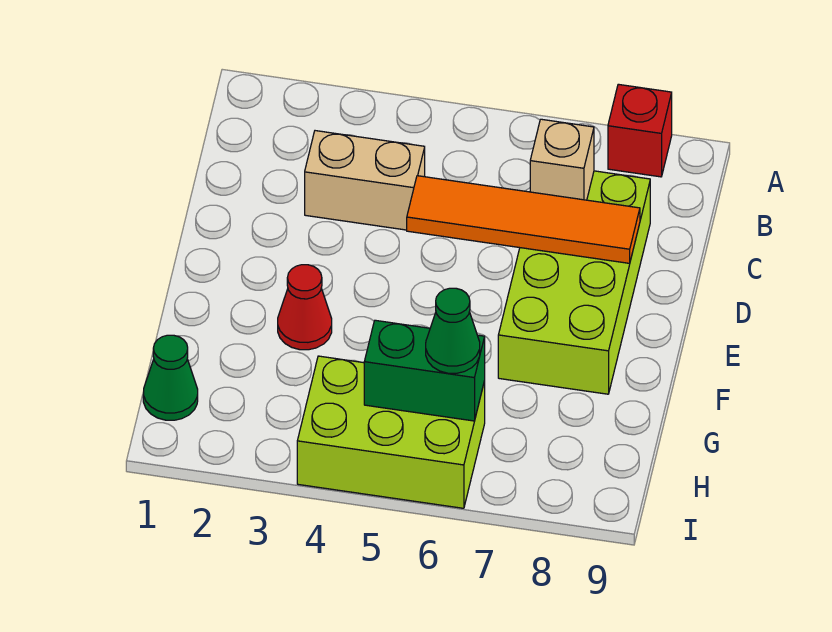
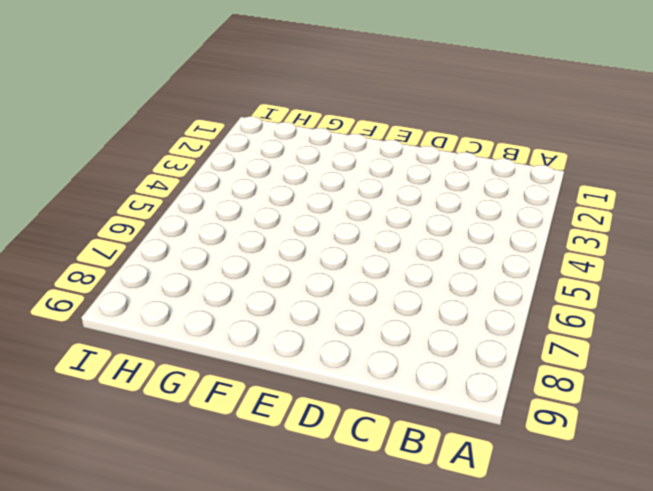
none -> red 1x1 brick [608,84,672,177]
none -> tan 1x2 brick [305,131,425,230]

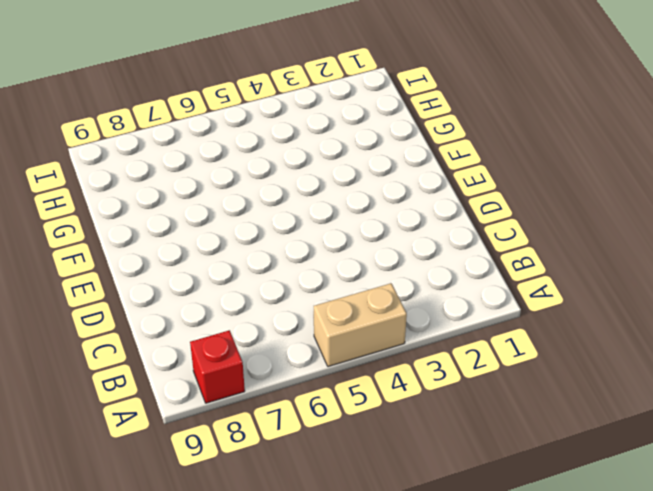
tan 1x2 brick [314,283,407,367] -> tan 1x2 brick moved to [305,131,425,230]
none -> lime 2x4 brick [498,171,650,394]
none -> red 1x1 cone [278,265,332,350]

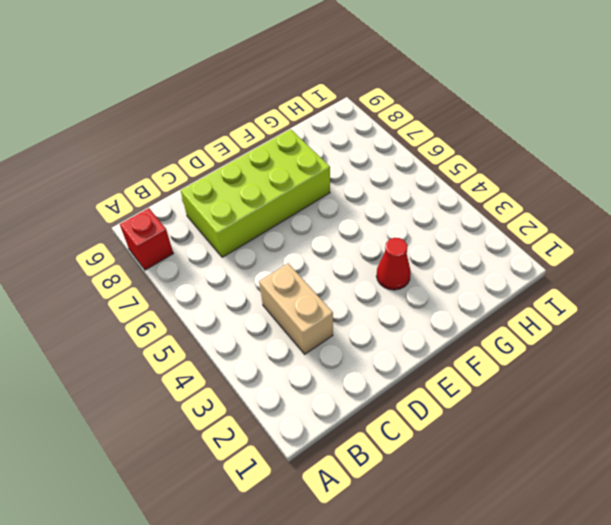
none -> green 1x1 cone [143,335,198,420]
none -> lime 2x3 brick [297,356,485,508]

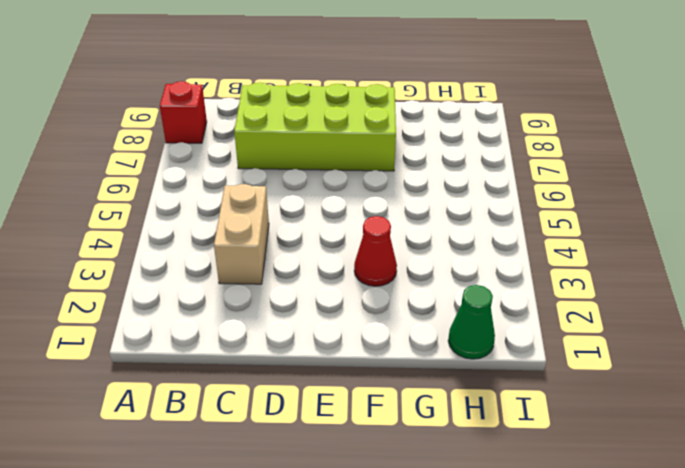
none -> lime 2x3 brick [297,356,485,508]
none -> tan 1x1 brick [530,119,594,200]

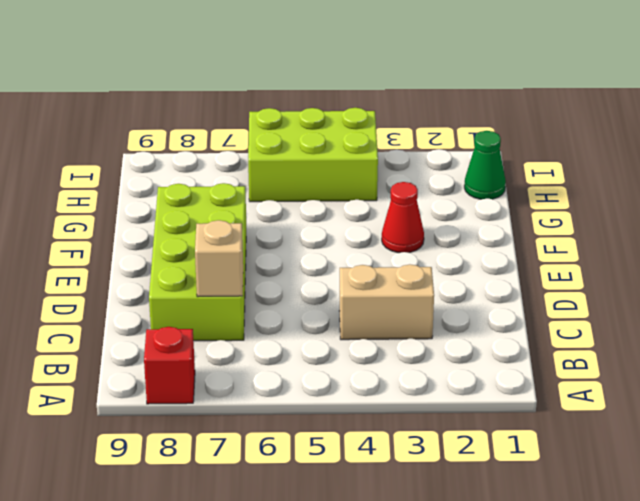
none -> orange 1x4 tile [407,176,640,263]
none -> green 1x2 brick [364,320,485,421]

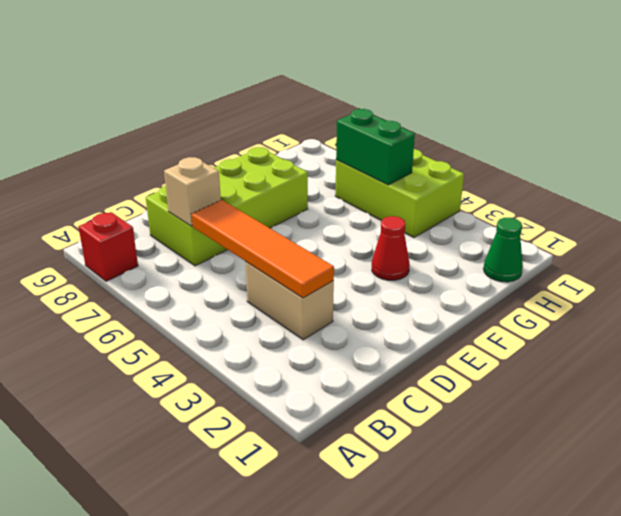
orange 1x4 tile [192,200,334,298] -> orange 1x4 tile moved to [407,176,640,263]
none -> green 1x1 cone [426,288,480,373]

